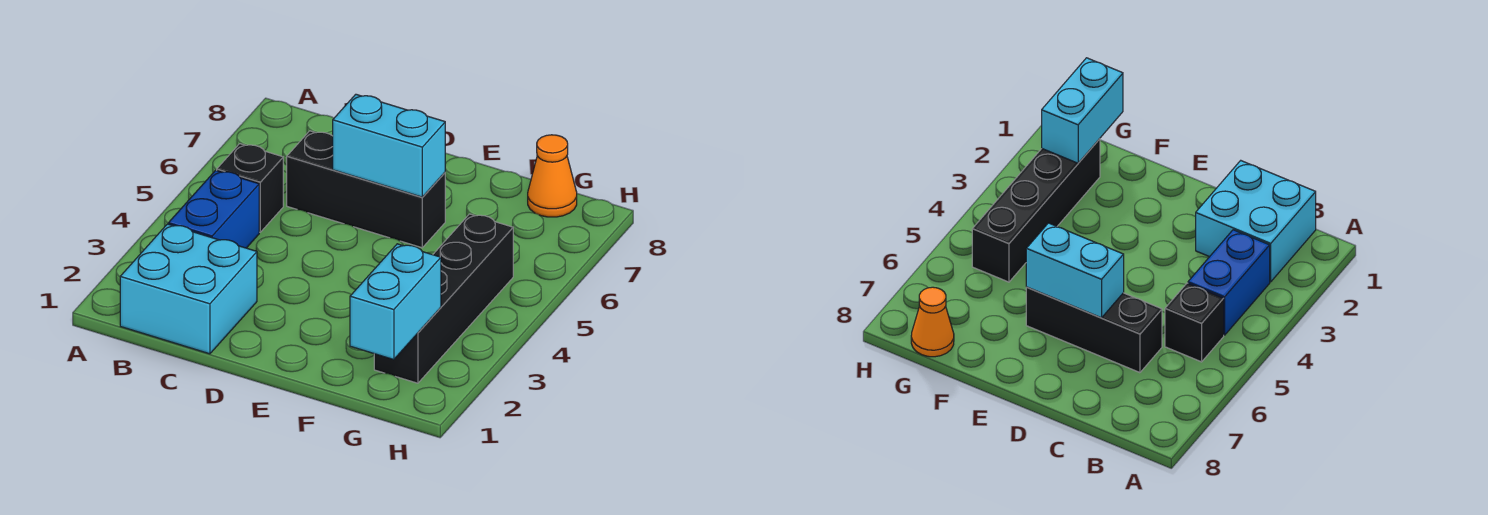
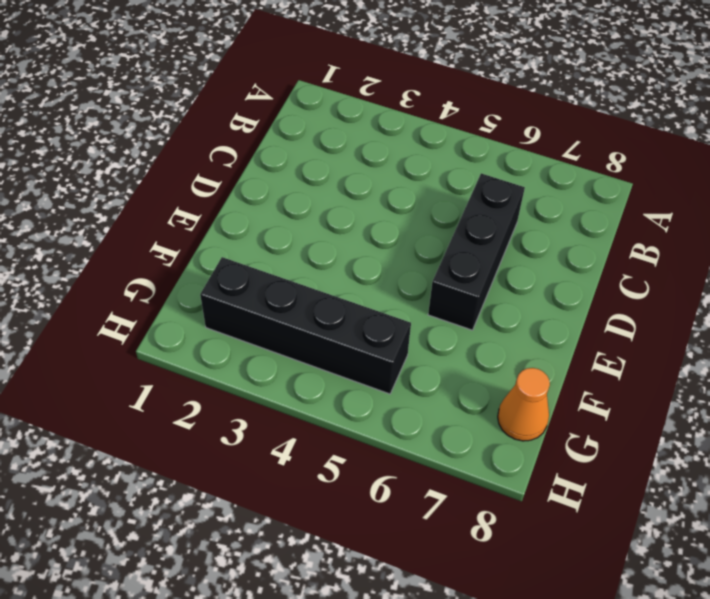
none -> cyan 2x2 brick [120,224,257,354]
none -> blue 1x2 brick [168,170,259,248]

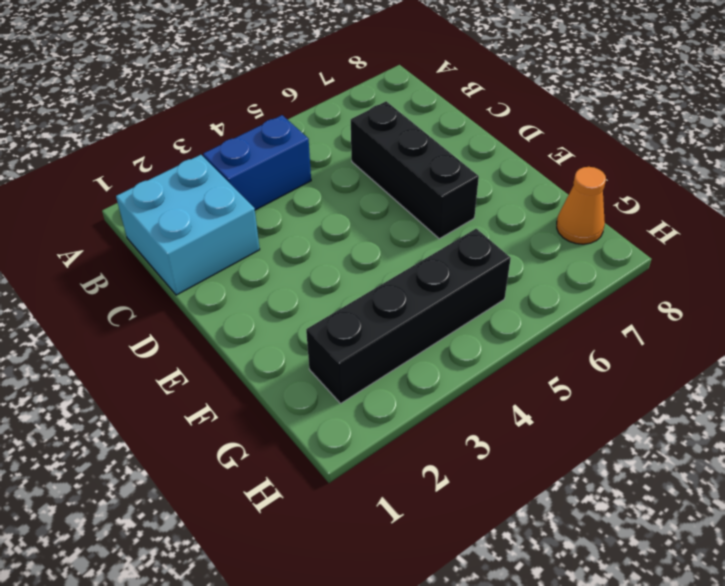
none -> black 1x1 brick [217,144,283,232]
none -> cyan 1x2 brick [333,94,445,197]

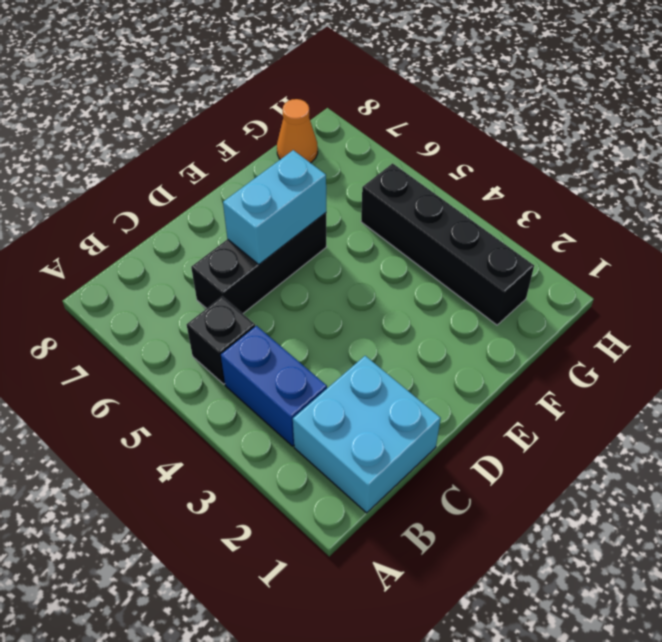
none -> cyan 1x2 brick [350,244,441,360]

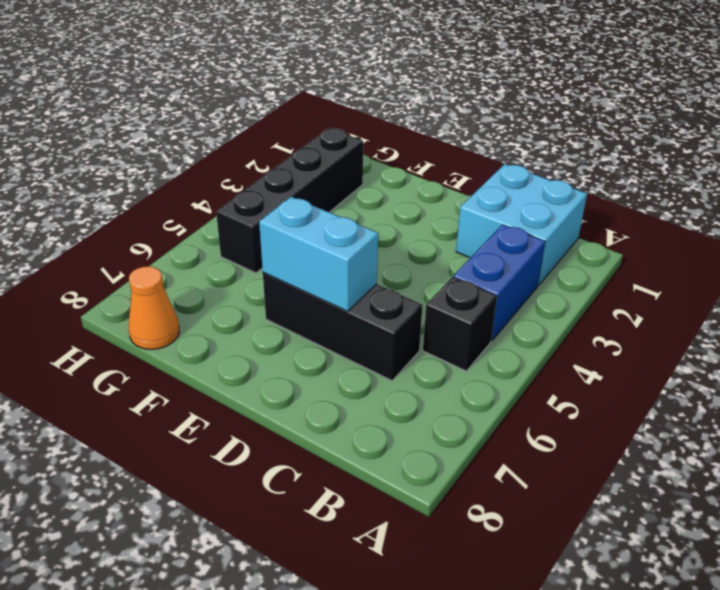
none -> cyan 1x2 brick [350,244,441,360]

